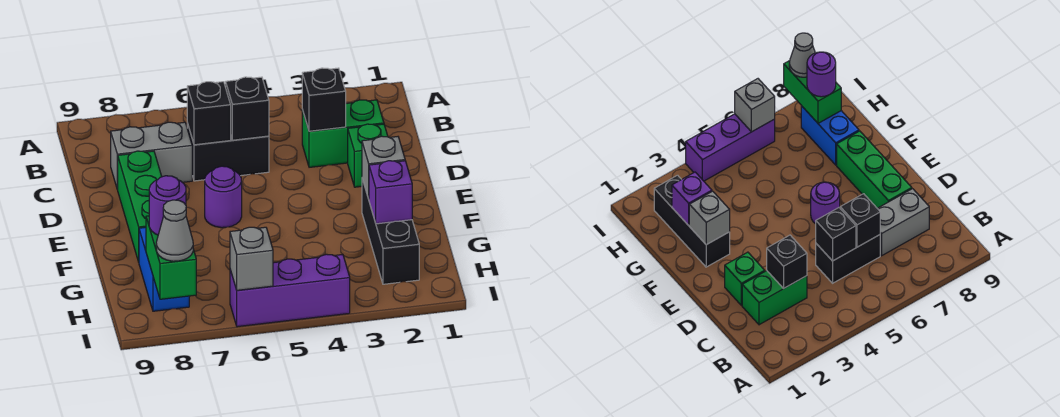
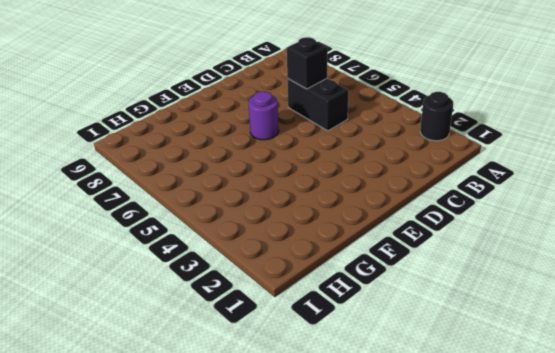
black 1x1 round brick [420,92,453,141] -> none
none -> green 1x2 brick [302,100,384,167]
none -> grey 1x2 brick [111,122,192,190]
none -> green 1x1 brick [348,124,388,187]

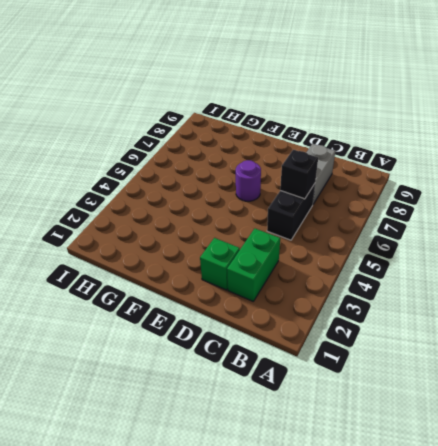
none -> green 1x3 brick [118,151,162,262]
none -> black 1x3 brick [362,179,419,284]
none -> blue 1x2 brick [139,227,189,311]

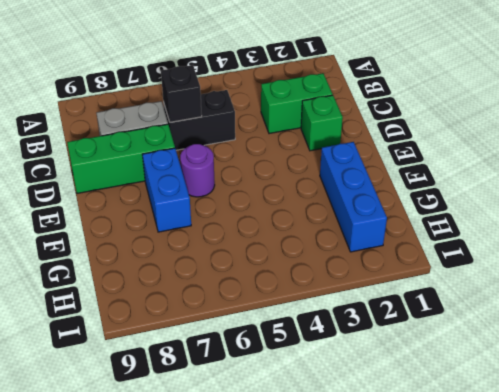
green 1x3 brick [67,124,175,193] -> green 1x3 brick turned to [118,151,162,262]
blue 1x2 brick [142,148,191,232] -> blue 1x2 brick moved to [139,227,189,311]
blue 1x3 brick [320,142,387,252] -> black 1x3 brick [362,179,419,284]
none -> purple 1x3 brick [230,254,350,327]
none -> black 1x1 brick [302,68,346,131]
none -> black 1x1 brick [226,77,269,140]

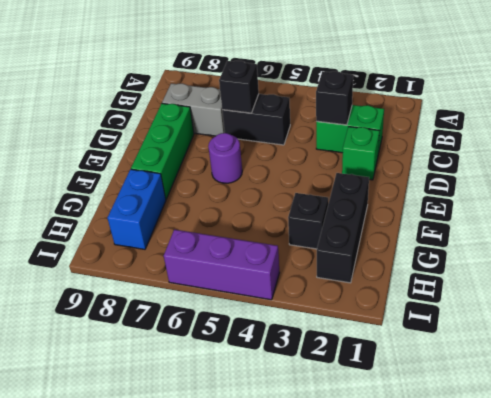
black 1x1 brick [288,193,328,249] -> black 1x1 brick moved to [226,77,269,140]
none -> grey 1x1 brick [362,136,405,199]
none -> purple 1x1 brick [369,161,412,224]
none -> green 1x2 brick [146,216,196,299]

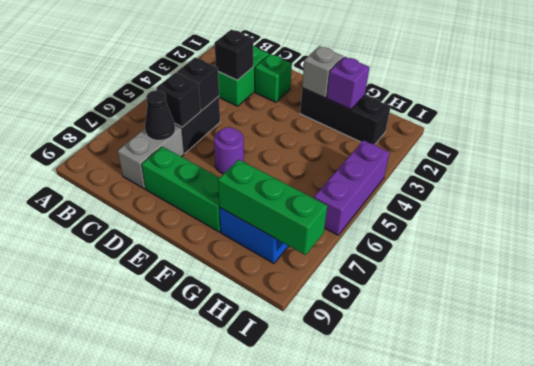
black 1x1 cone [145,90,175,140] -> none
green 1x3 brick [218,159,327,255] -> green 1x2 brick [146,216,196,299]
none -> grey 1x1 brick [230,227,273,290]
none -> purple 1x1 round brick [149,176,186,235]
none -> grey 1x1 cone [156,200,193,261]

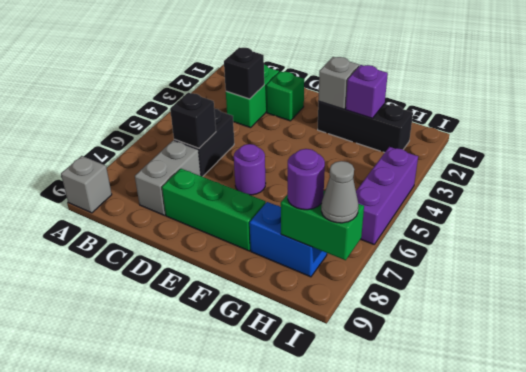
grey 1x1 brick [61,156,112,213] -> grey 1x1 brick moved to [230,227,273,290]
none -> black 1x1 brick [226,77,269,140]

